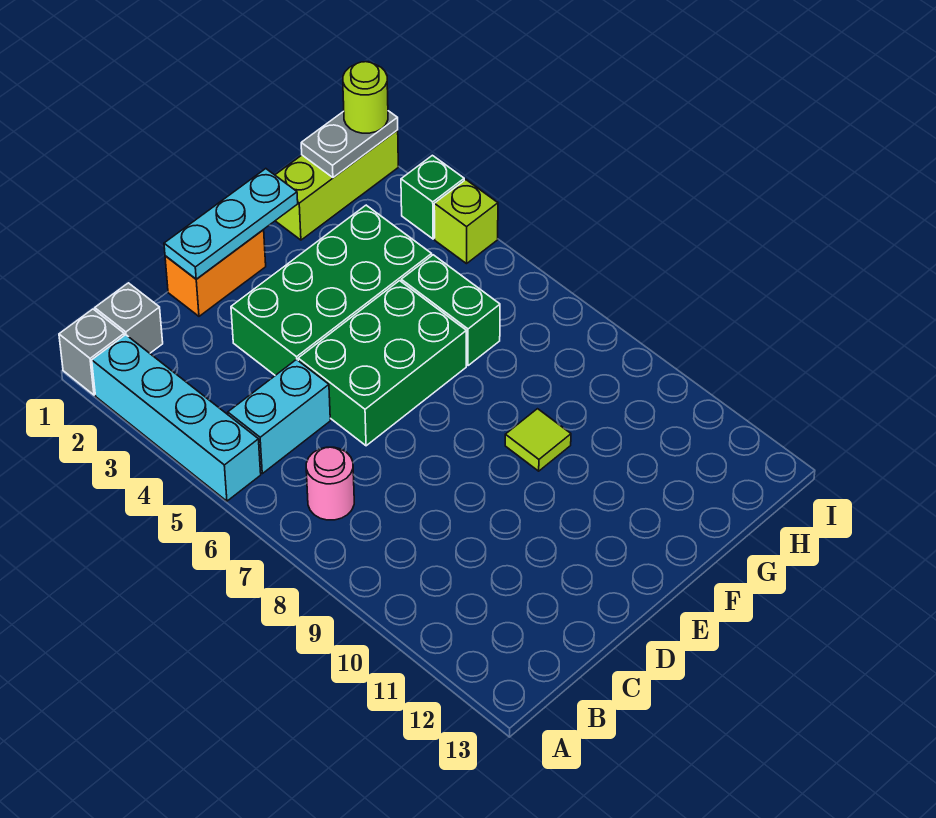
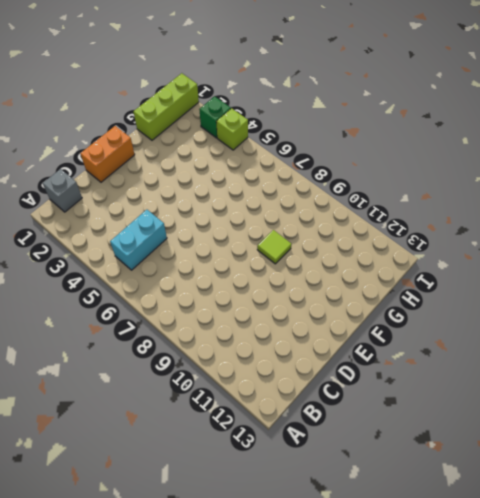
none -> grey 1x1 brick [59,309,124,395]
none -> cyan 1x4 brick [92,335,261,501]
none -> pink 1x1 round brick [306,447,354,520]

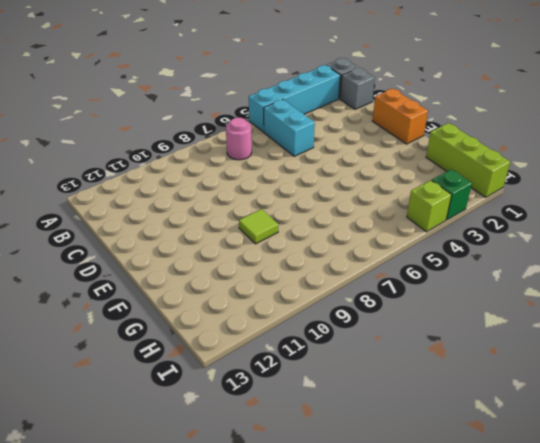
none -> green 2x4 brick [231,205,432,375]
none -> green 2x3 brick [298,281,466,446]
none -> green 1x2 brick [401,255,500,366]

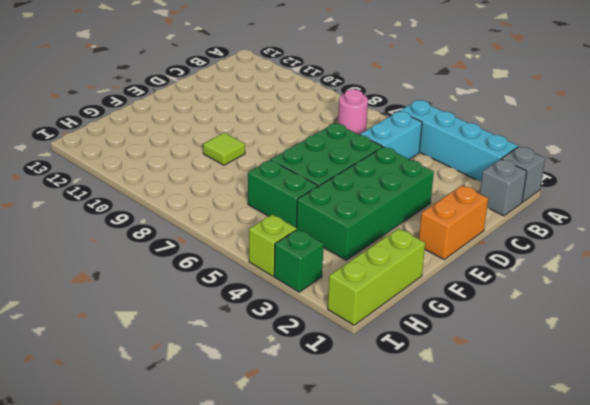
none -> cyan 1x3 plate [164,169,298,279]
none -> grey 1x2 plate [301,111,398,178]
none -> lime 1x1 round brick [343,62,388,133]

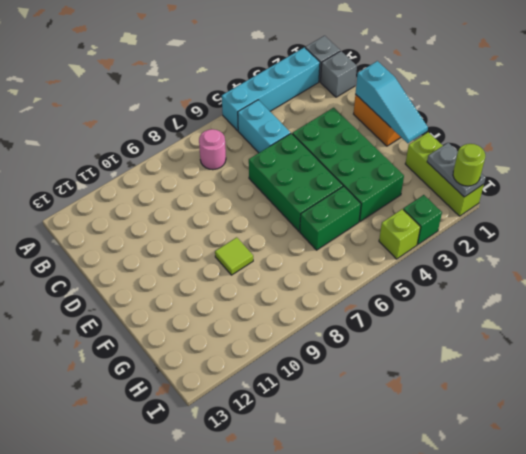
cyan 1x3 slope [356,61,428,143] -> cyan 1x3 plate [164,169,298,279]

